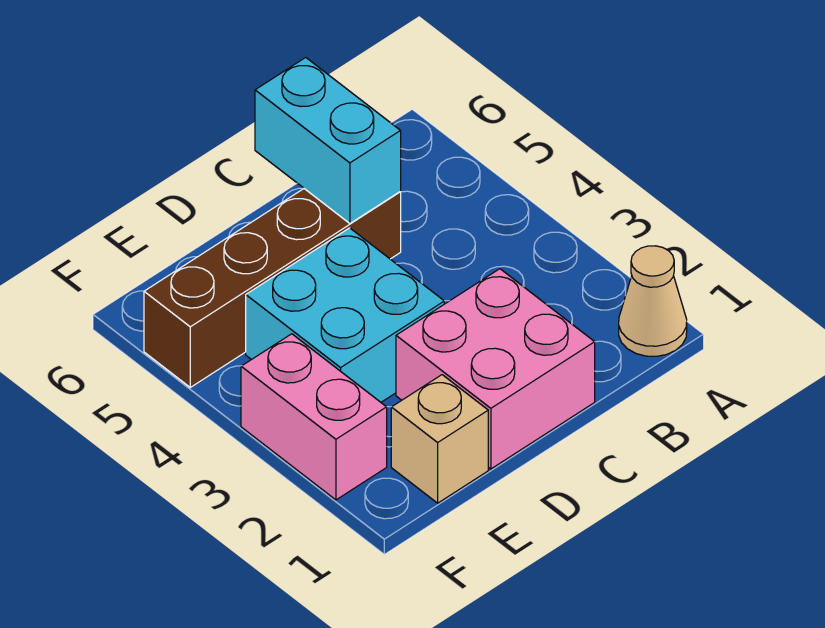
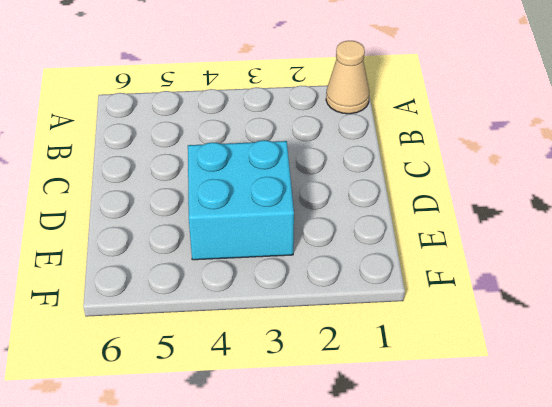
none -> pink 2x2 brick [396,269,595,469]
none -> brown 1x4 brick [144,189,401,387]

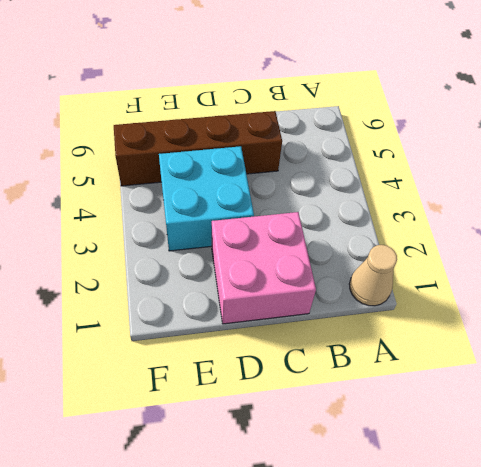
none -> tan 1x1 brick [391,375,488,503]
none -> pink 1x2 brick [241,334,387,500]

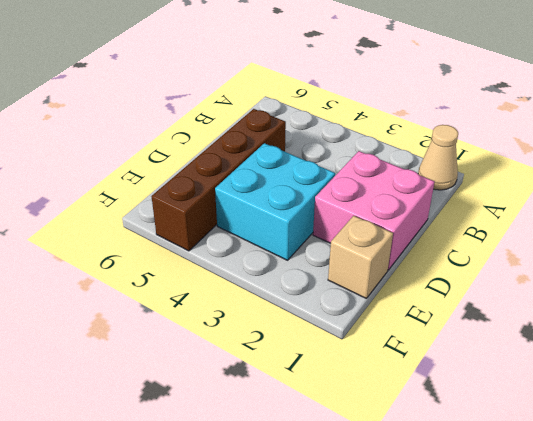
none -> pink 1x2 brick [241,334,387,500]
none -> cyan 1x2 brick [255,57,401,223]

